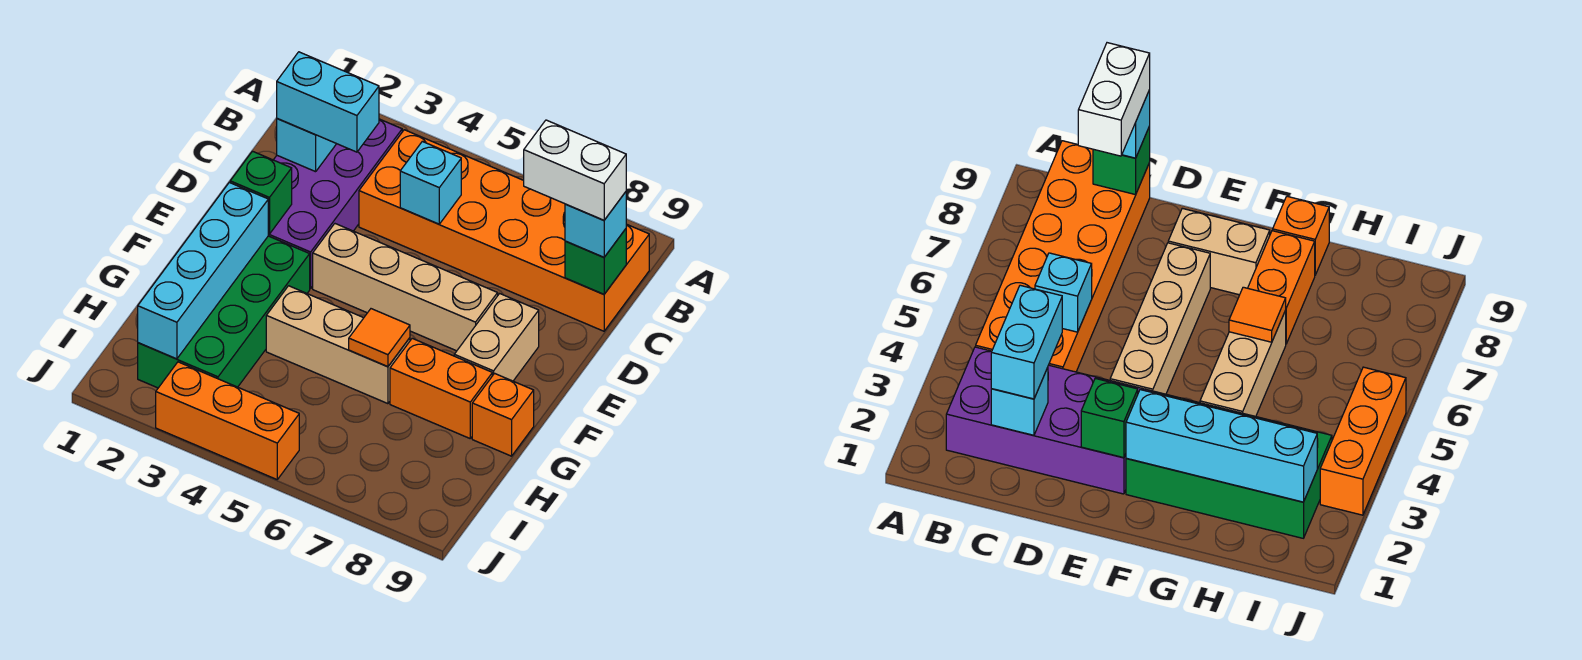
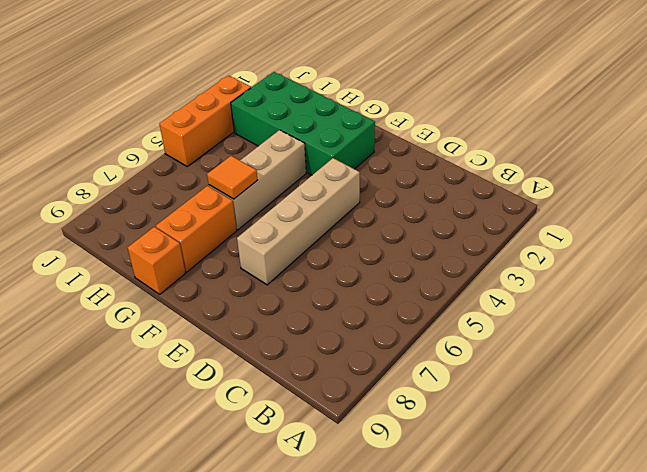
none -> purple 2x4 brick [268,119,402,289]
none -> orange 2x6 brick [359,130,649,331]
none -> tan 1x2 brick [454,294,539,381]

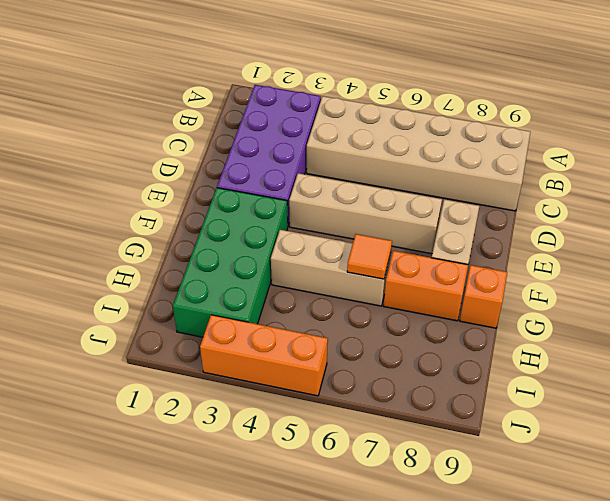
tan 2x6 brick [307,96,530,211] -> orange 2x6 brick [359,130,649,331]
none -> cyan 1x1 brick [277,118,336,172]
none -> cyan 1x1 brick [400,141,461,224]
none -> green 1x1 brick [565,229,626,294]

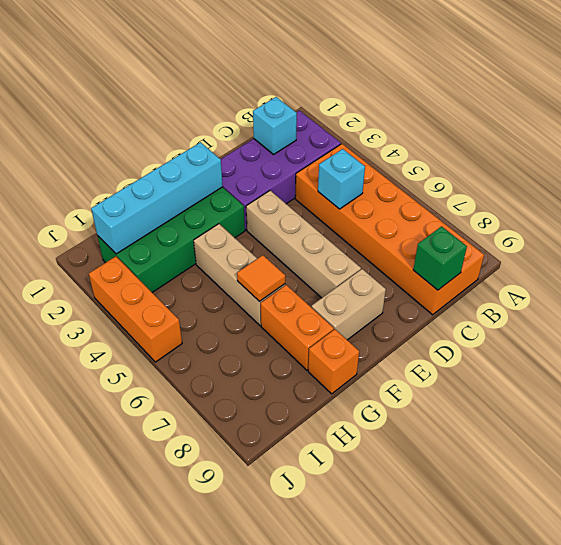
none -> green 1x1 brick [230,151,292,234]
none -> cyan 1x2 brick [277,52,379,152]
none -> cyan 1x1 brick [565,192,626,257]

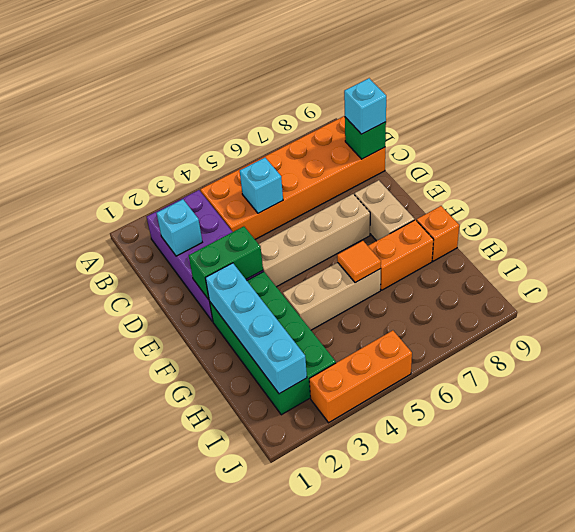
green 1x2 brick [189,226,263,299] -> green 1x1 brick [230,151,292,234]
none -> cyan 1x2 brick [277,52,379,152]
none -> white 1x2 brick [524,120,626,220]

